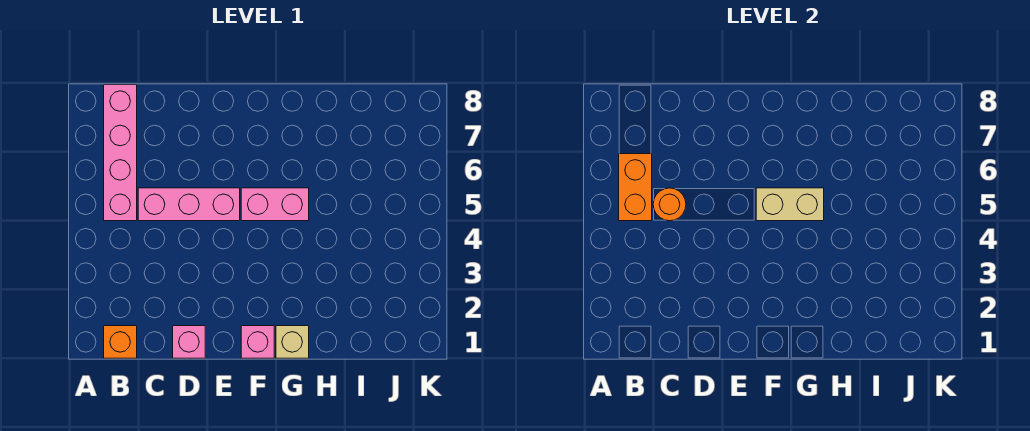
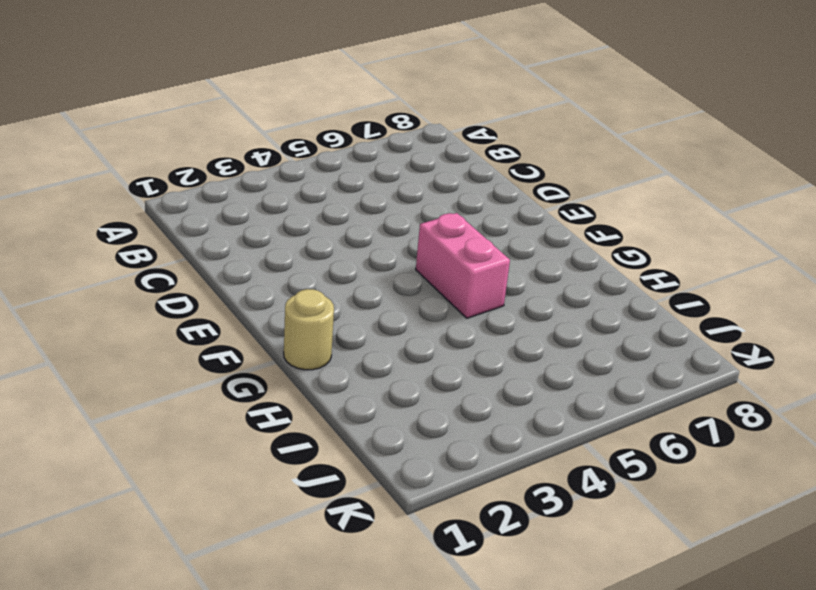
tan 1x1 round brick [284,289,334,370] -> tan 1x1 brick [276,326,309,358]
none -> orange 1x1 brick [104,326,137,358]
none -> pink 1x4 brick [104,85,137,221]

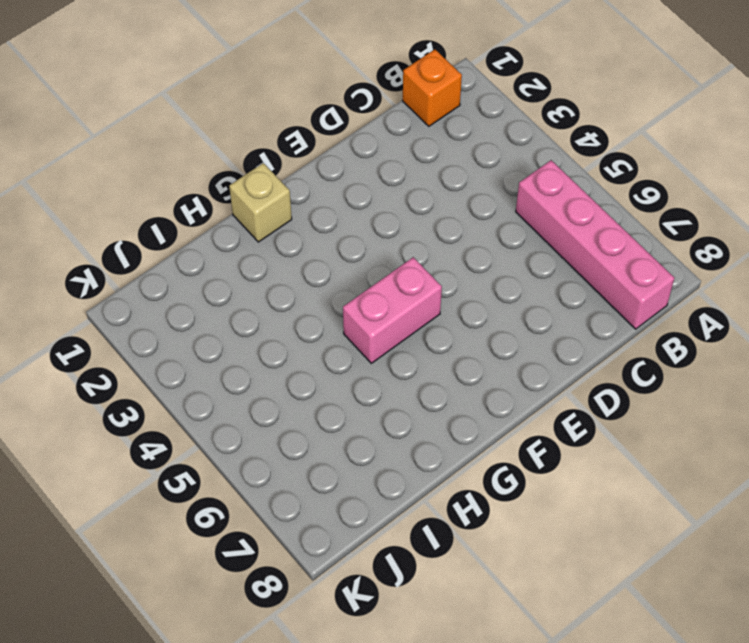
none -> pink 1x3 brick [138,188,240,221]
none -> pink 1x1 brick [173,326,205,358]

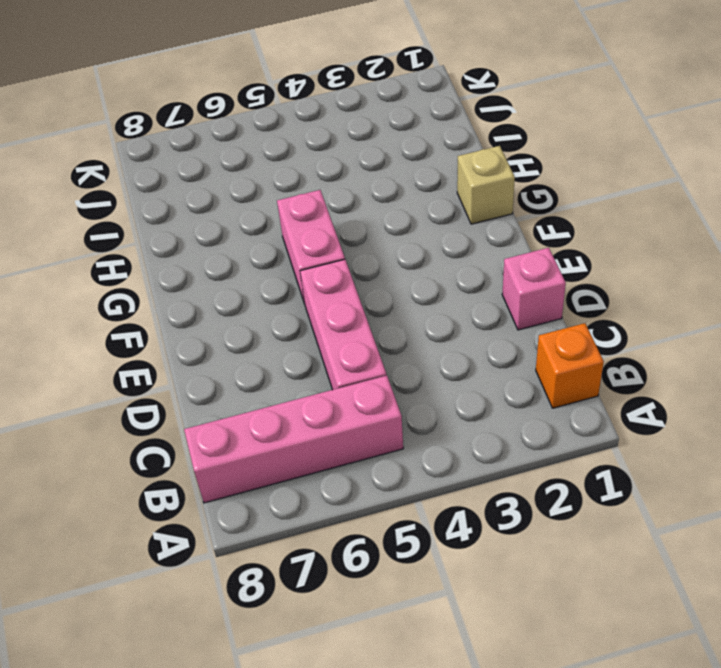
none -> pink 1x1 brick [241,326,274,358]
none -> orange 1x2 brick [619,154,652,221]

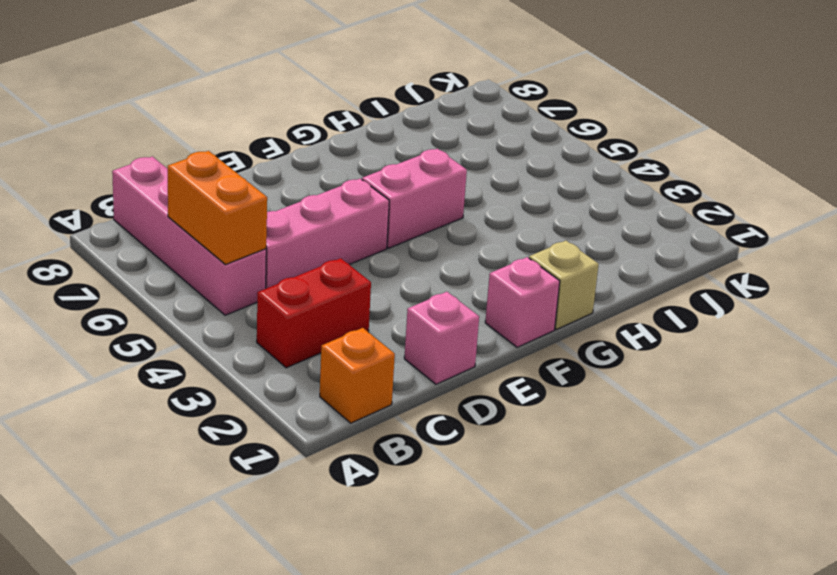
red 1x2 brick [257,258,371,368] -> none
none -> orange 1x1 round brick [653,188,686,221]
none -> tan 1x2 brick [756,188,824,221]

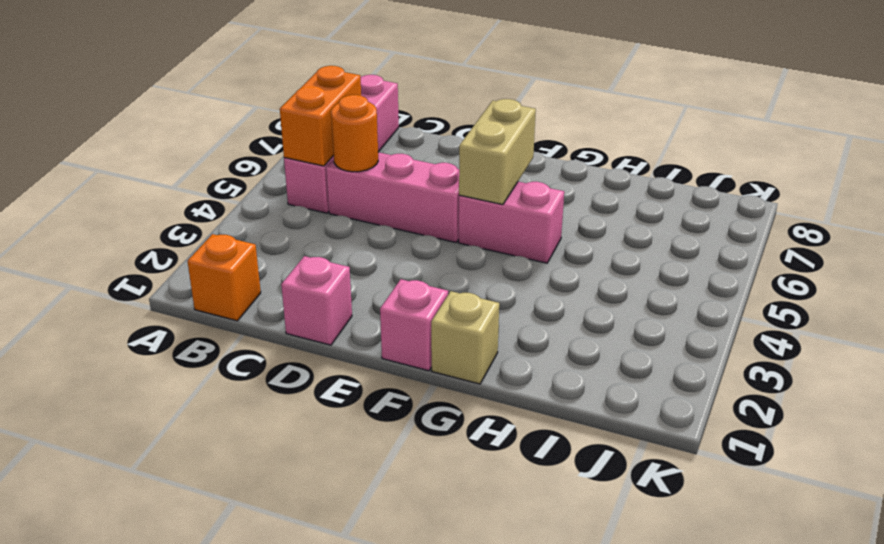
tan 1x2 brick [459,99,536,205] -> tan 1x2 brick turned to [756,188,824,221]

